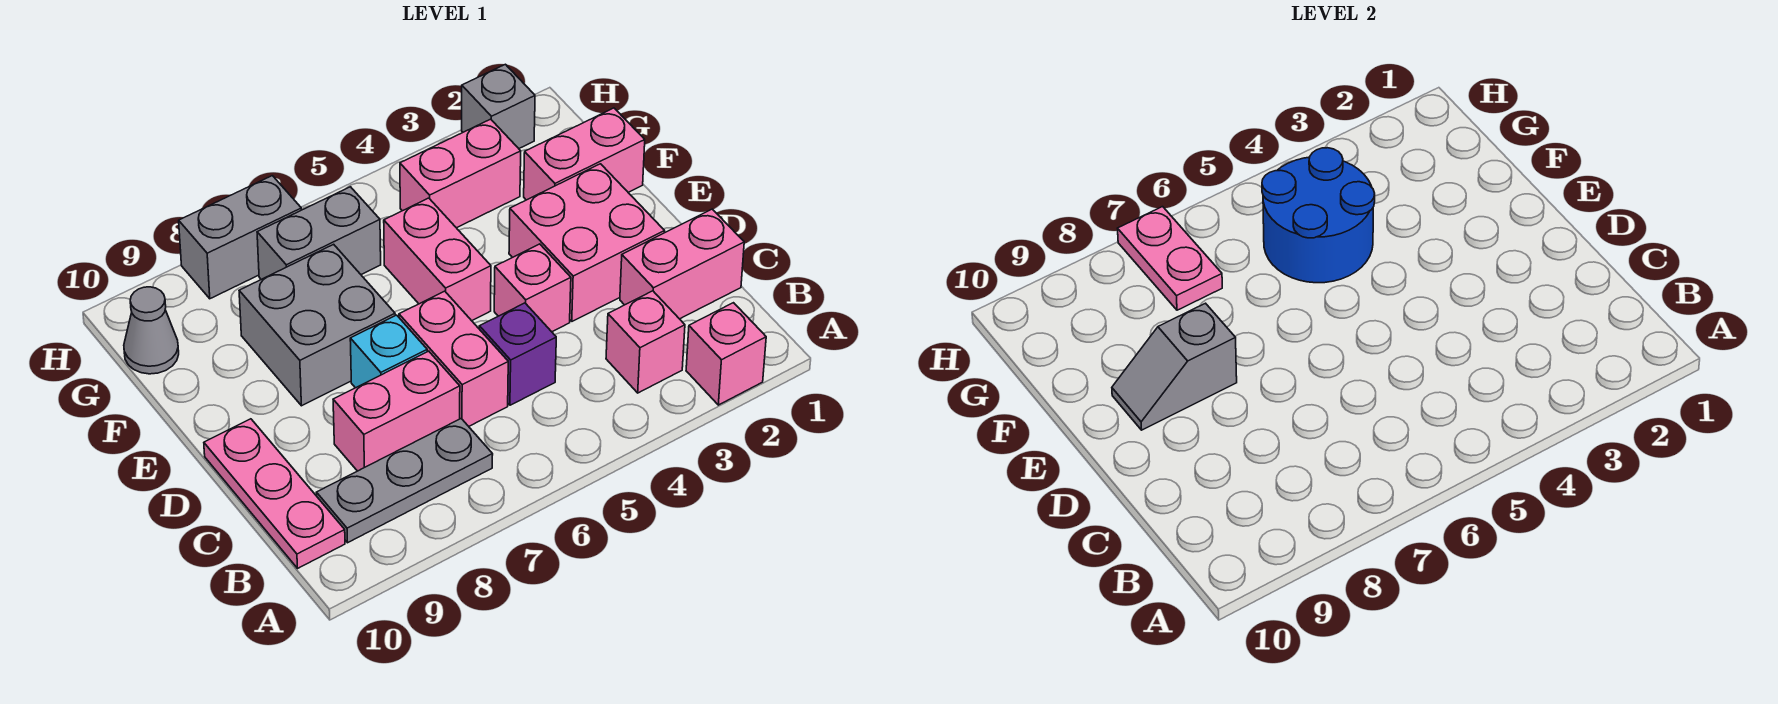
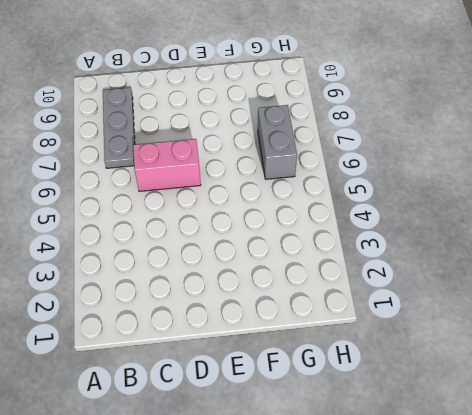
none -> pink 1x1 brick [686,303,766,405]
none -> pink 1x1 brick [606,291,685,393]
none -> pink 1x3 plate [204,419,345,568]

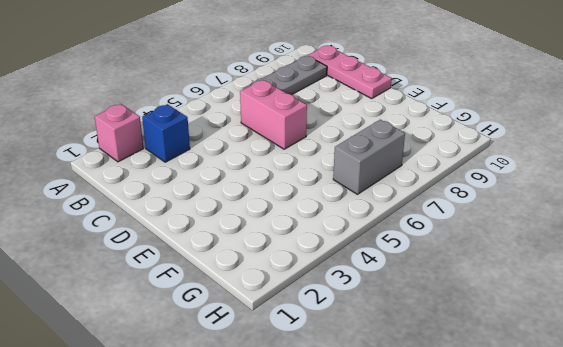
blue 1x1 brick [142,104,190,162] -> pink 1x1 brick [606,291,685,393]
none -> pink 1x2 brick [620,209,744,319]
none -> purple 1x1 brick [479,303,556,405]
none -> pink 1x2 brick [333,351,460,471]

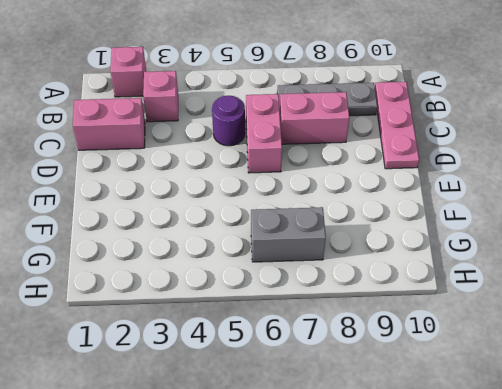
purple 1x1 round brick [212,96,245,146] -> purple 1x1 brick [479,303,556,405]
none -> pink 2x2 brick [509,164,664,321]
none -> pink 1x1 brick [494,244,571,332]
none -> cyan 1x1 brick [350,315,427,388]

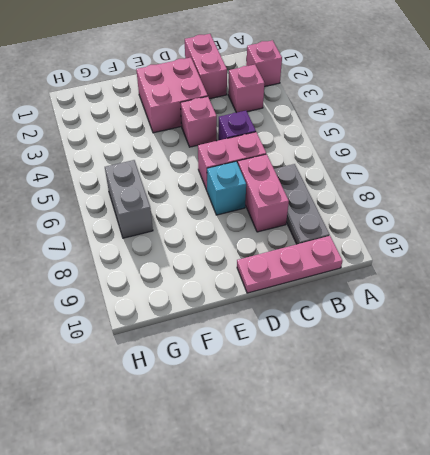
none -> pink 1x2 brick [384,198,491,321]
none -> grey 2x2 brick [239,244,395,406]
none -> pink 1x2 brick [524,108,645,200]

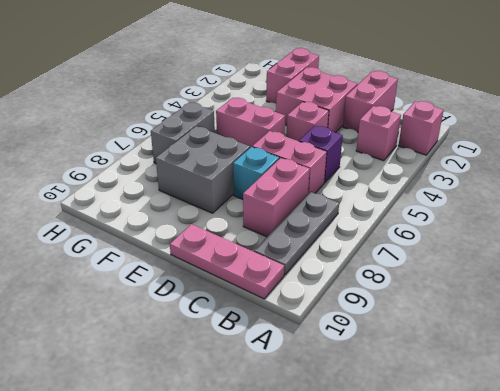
none -> pink 1x2 brick [400,119,521,228]
none -> grey 1x1 cone [124,287,179,374]
none -> grey 1x1 brick [462,64,535,148]

